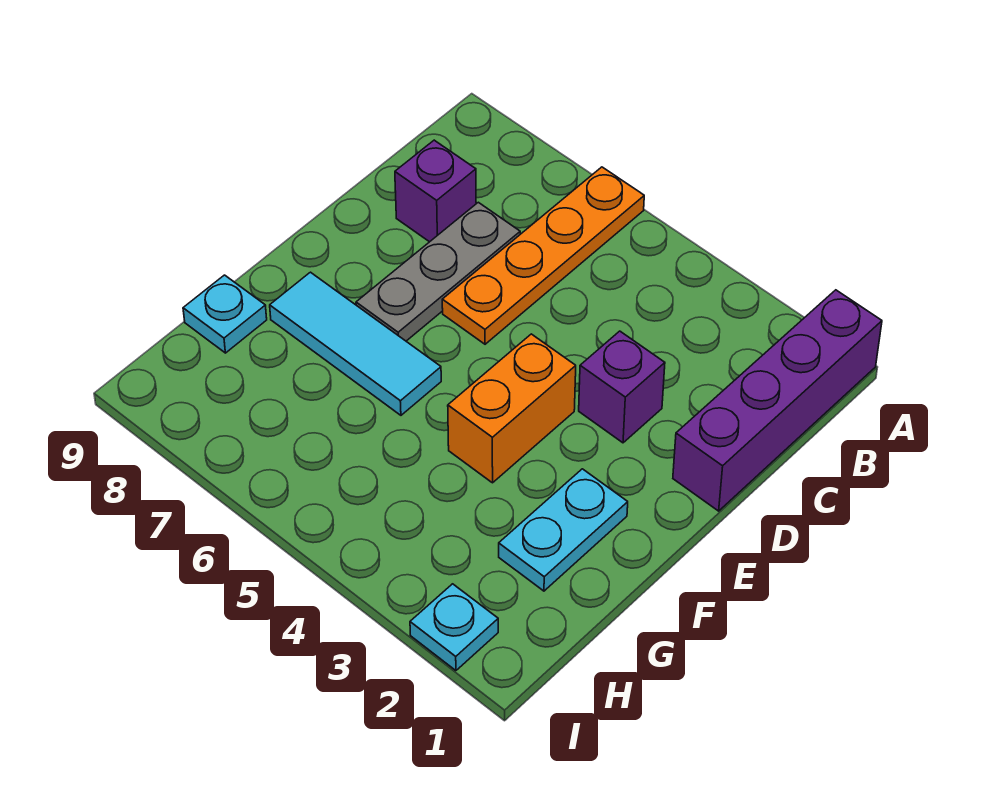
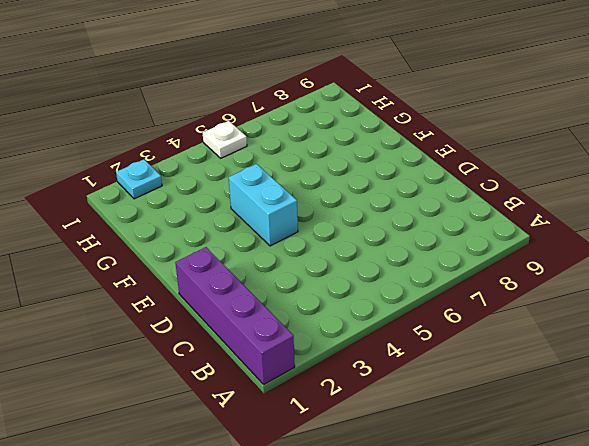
cyan 1x2 brick [229,164,298,246] -> orange 1x2 brick [448,334,576,483]
white 1x1 plate [203,121,247,158] -> none
none -> orange 1x4 plate [442,167,644,344]
none -> grey 1x3 plate [356,202,520,341]

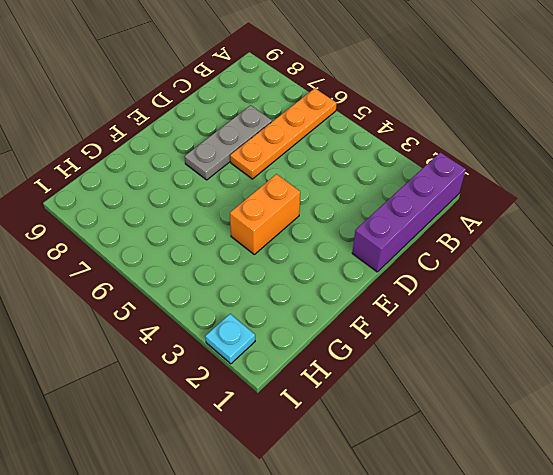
none -> purple 1x1 brick [395,140,476,242]
none -> purple 1x1 brick [579,331,665,443]

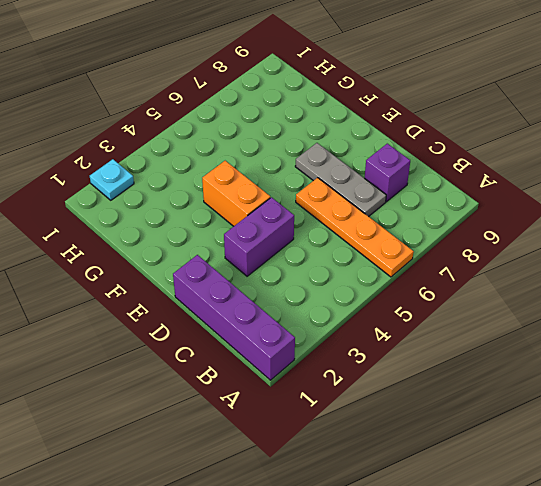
purple 1x2 brick [224,197,294,276] -> purple 1x1 brick [579,331,665,443]
none -> cyan 1x2 plate [499,469,628,591]
none -> cyan 1x3 tile [270,272,441,415]

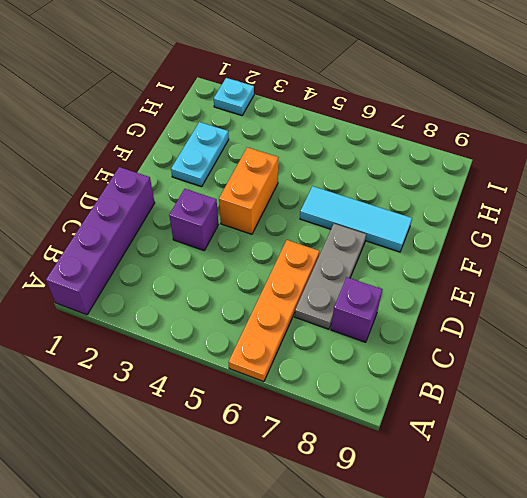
none -> cyan 1x1 plate [183,275,267,353]

